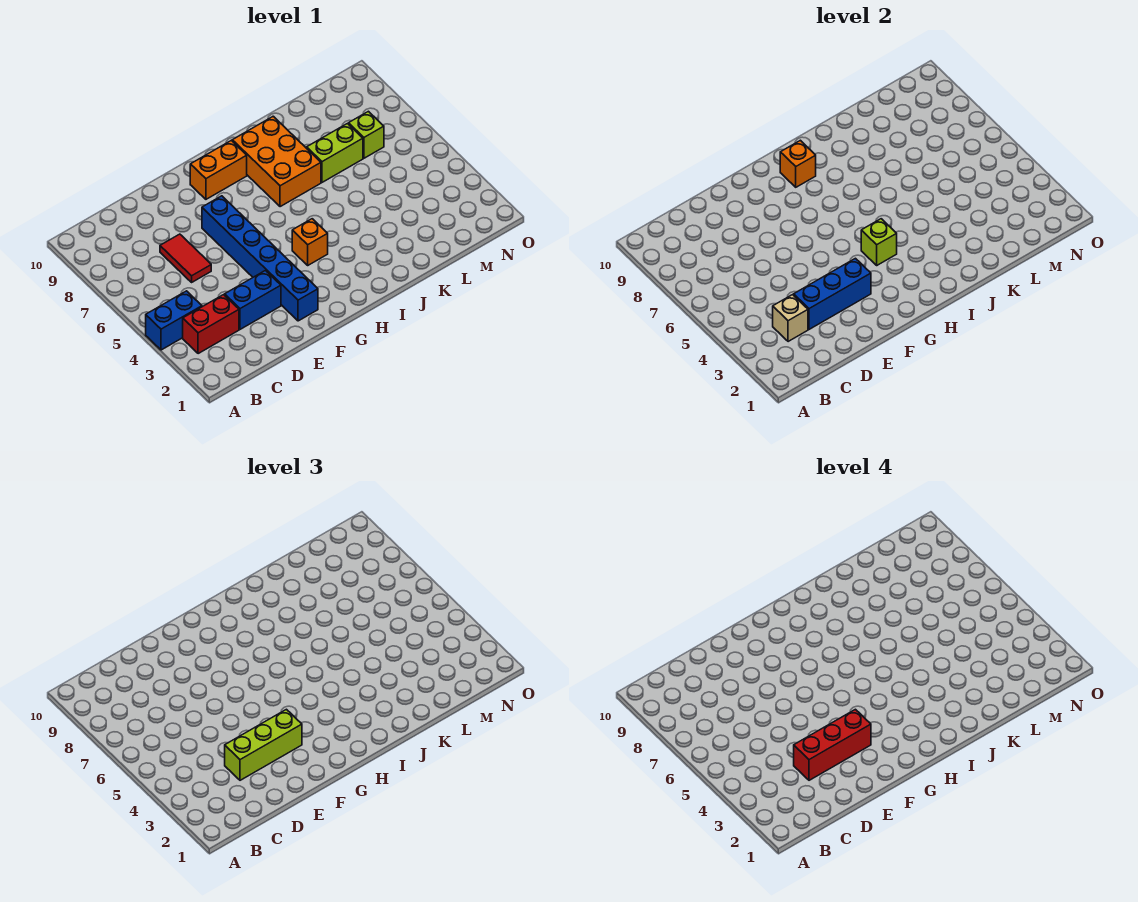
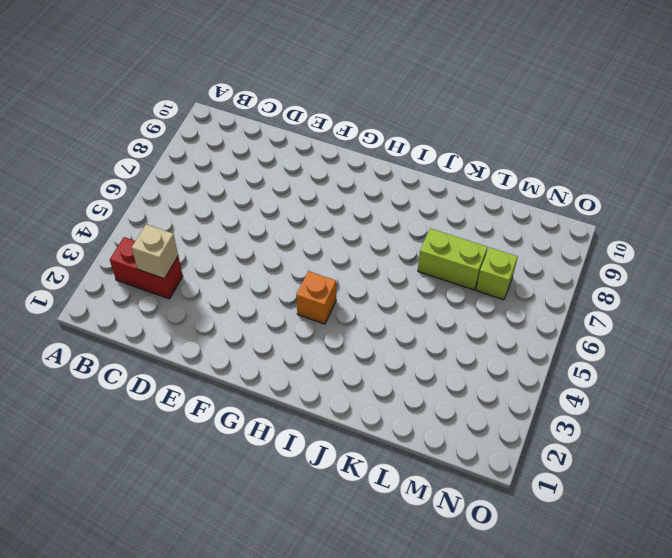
none -> blue 1x2 brick [146,291,202,350]
none -> blue 1x2 brick [225,271,281,329]
none -> red 1x2 tile [160,234,211,282]

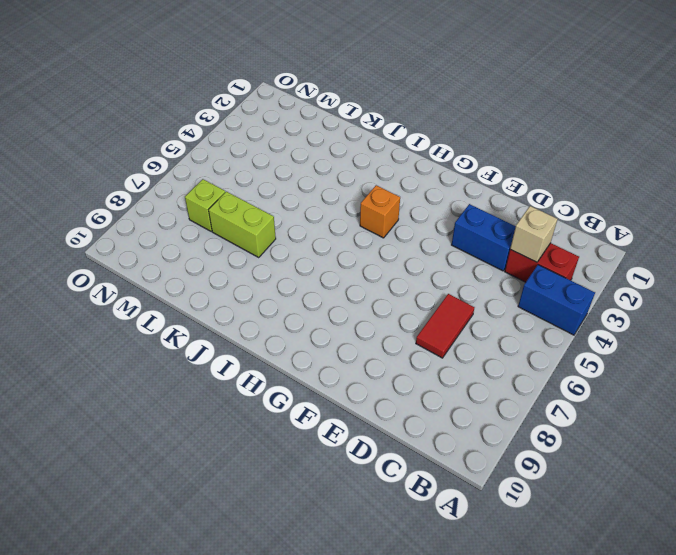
none -> blue 1x6 brick [202,196,318,321]
none -> orange 1x2 brick [190,140,247,199]
none -> orange 2x3 brick [232,116,321,207]

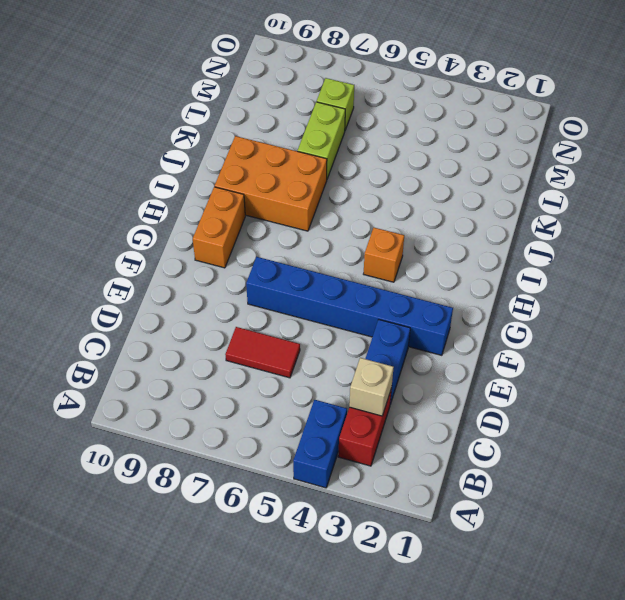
none -> blue 1x3 brick [794,258,871,329]
none -> lime 1x1 brick [861,219,897,265]
none -> orange 1x1 brick [780,140,816,187]

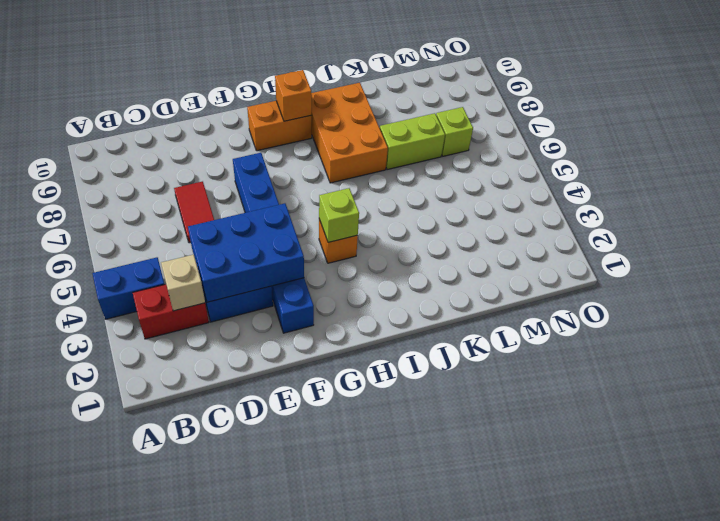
blue 2x3 brick [188,203,304,302] -> blue 1x3 brick [794,258,871,329]
none -> lime 1x3 brick [225,709,302,780]
none -> red 1x3 brick [794,709,871,780]

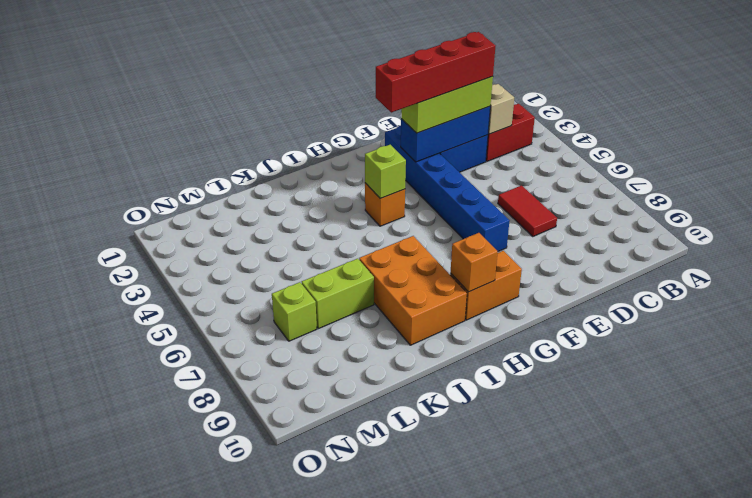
red 1x4 brick [376,32,495,113] -> red 1x3 brick [794,709,871,780]
none -> blue 1x2 brick [146,291,202,350]

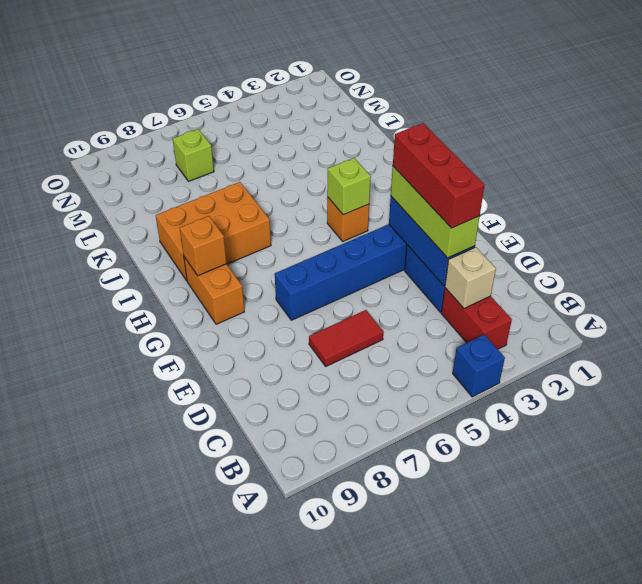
blue 1x1 brick [453,334,505,397] -> blue 1x2 brick [146,291,202,350]
none -> lime 1x2 brick [307,124,363,182]

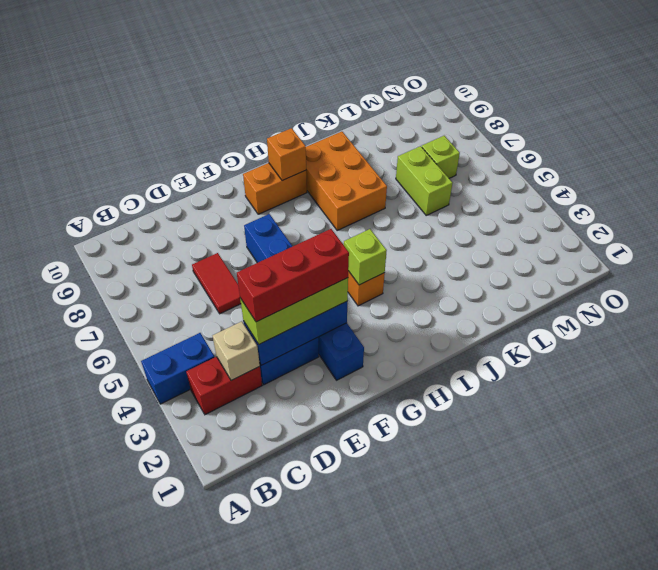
lime 1x2 brick [396,146,452,215] -> lime 1x2 brick turned to [307,124,363,182]

